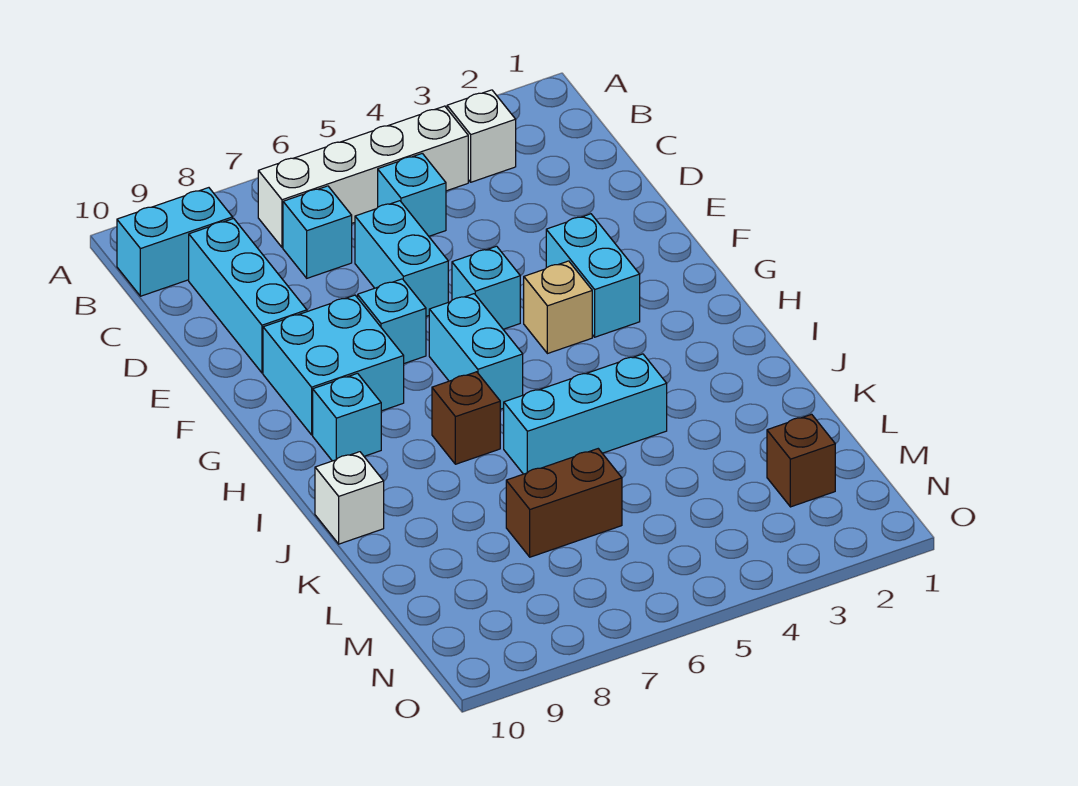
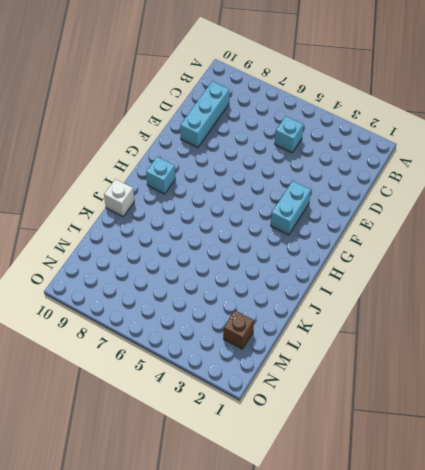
none -> white 1x1 brick [447,90,516,182]
none -> white 1x4 brick [258,106,468,247]
none -> cyan 1x2 brick [117,188,233,296]

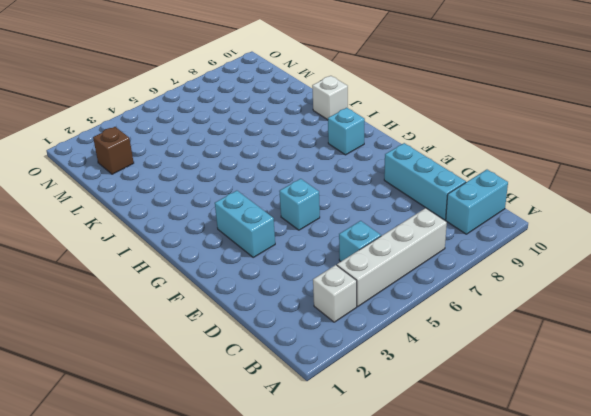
none -> cyan 1x1 brick [283,186,352,278]
none -> cyan 1x2 brick [355,201,448,316]
none -> cyan 1x1 brick [358,279,426,363]

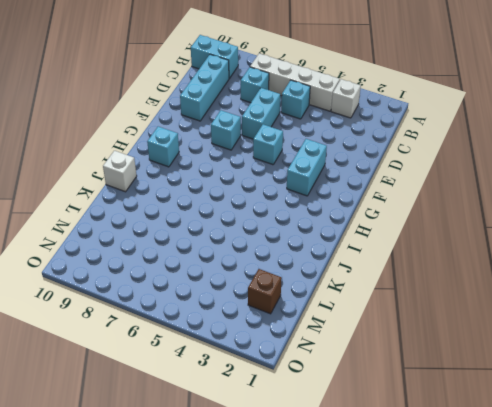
none -> cyan 2x2 brick [263,295,404,435]
none -> tan 1x1 brick [524,261,592,354]
none -> cyan 1x2 brick [429,294,523,409]

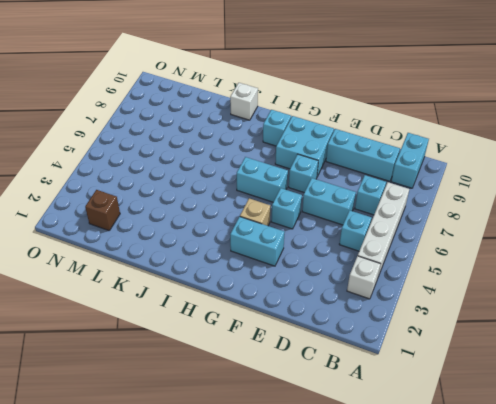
none -> brown 1x1 brick [432,372,500,464]
none -> cyan 1x3 brick [504,354,667,474]
none -> brown 1x2 brick [506,449,622,557]

